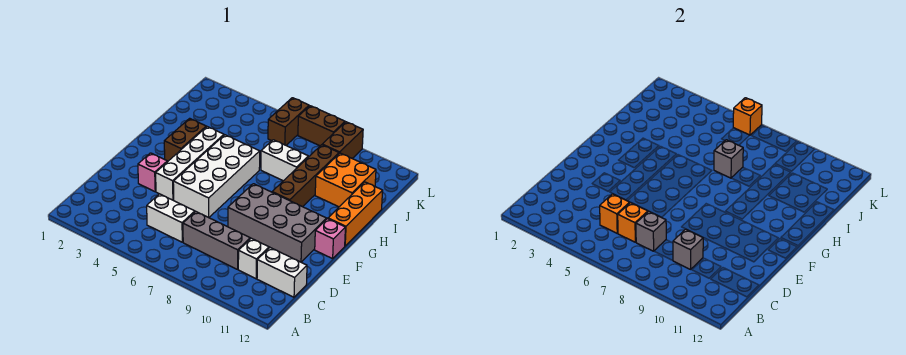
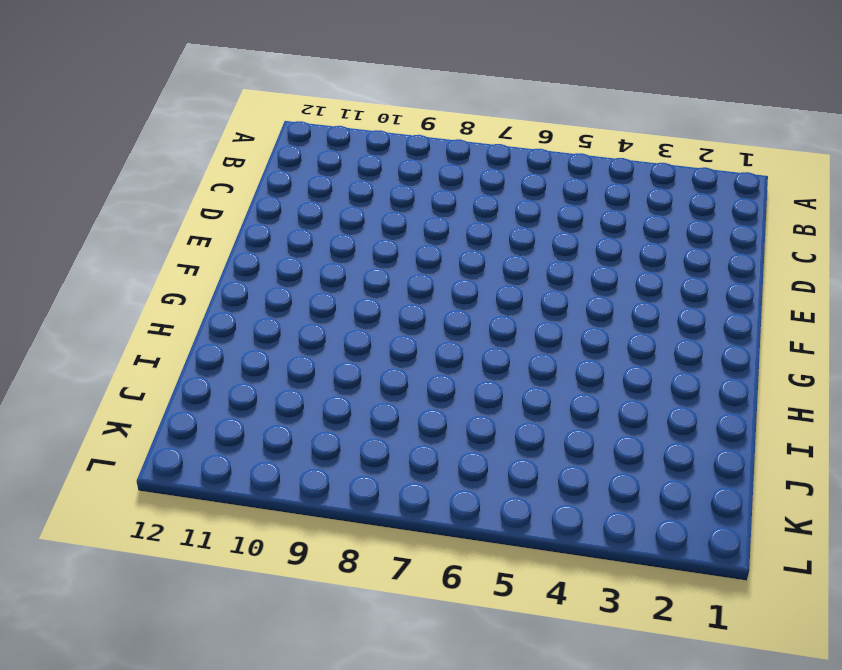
none -> white 1x2 brick [147,194,195,242]
none -> grey 1x3 brick [183,212,250,269]
none -> white 1x1 brick [238,238,269,279]

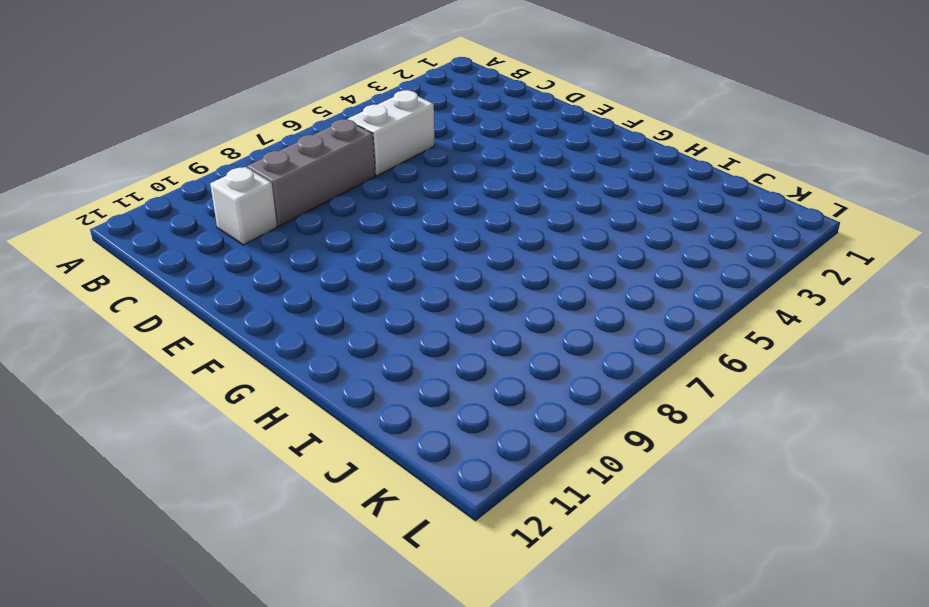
none -> white 1x2 brick [257,248,307,297]
none -> pink 1x1 brick [138,153,167,192]
none -> white 1x4 brick [156,127,224,200]

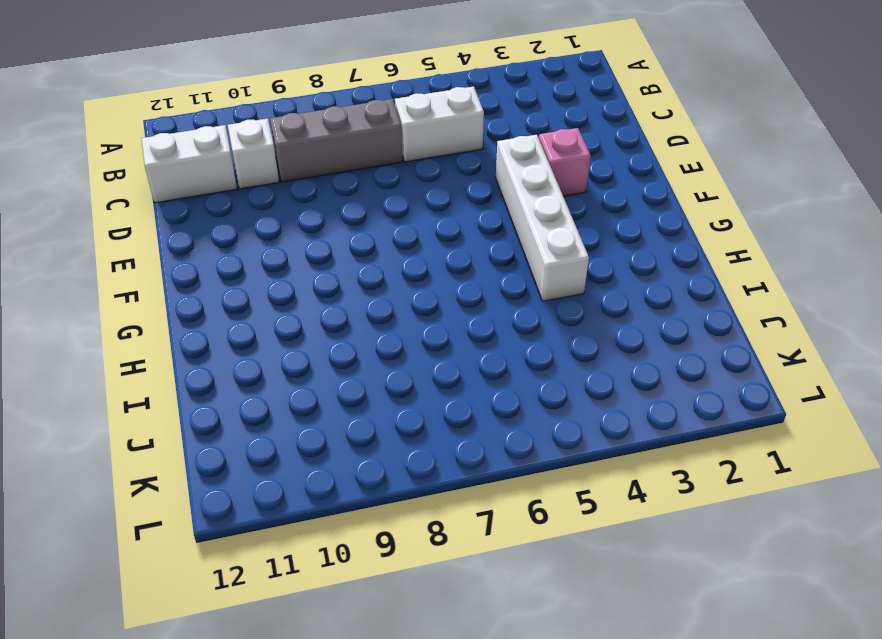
none -> white 2x4 brick [173,135,260,218]
none -> grey 2x4 brick [228,184,327,262]
none -> pink 1x1 brick [315,219,345,259]

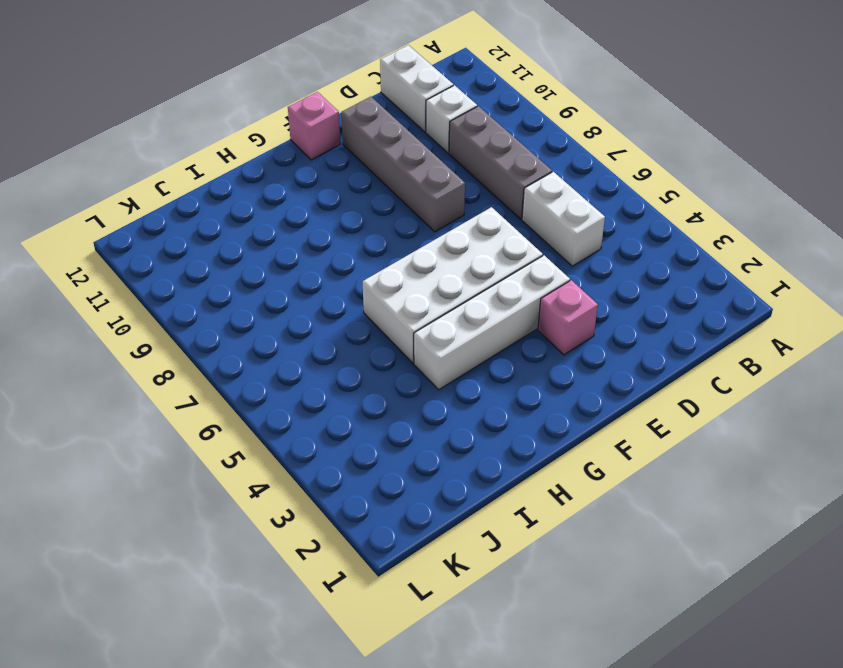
grey 1x4 brick [341,97,465,232] -> grey 2x4 brick [228,184,327,262]
none -> brown 1x2 brick [164,118,206,162]
none -> brown 1x4 brick [272,145,339,207]
none -> orange 1x3 brick [328,182,383,246]

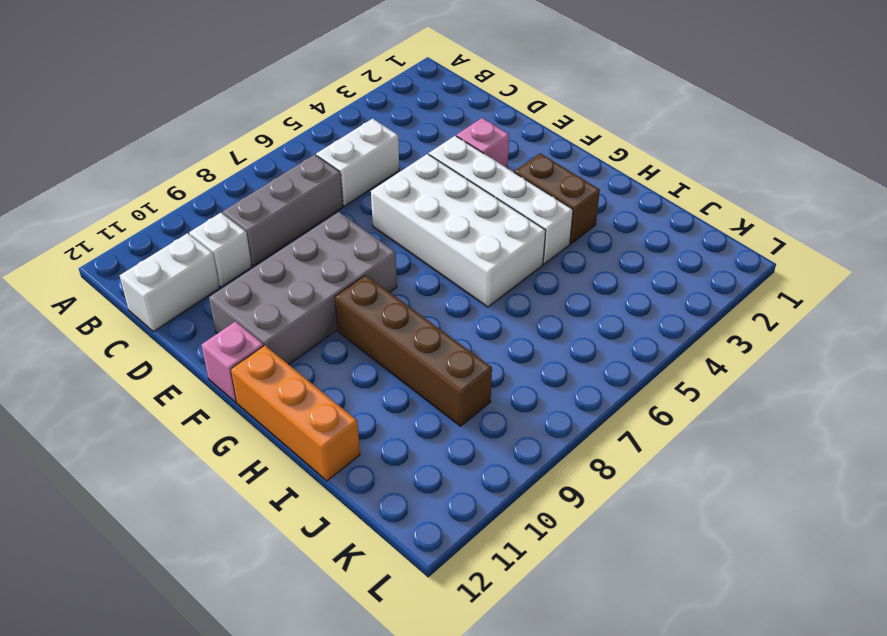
none -> white 1x2 brick [261,140,308,181]
none -> orange 2x2 brick [315,153,376,207]
none -> brown 1x2 brick [268,98,309,145]

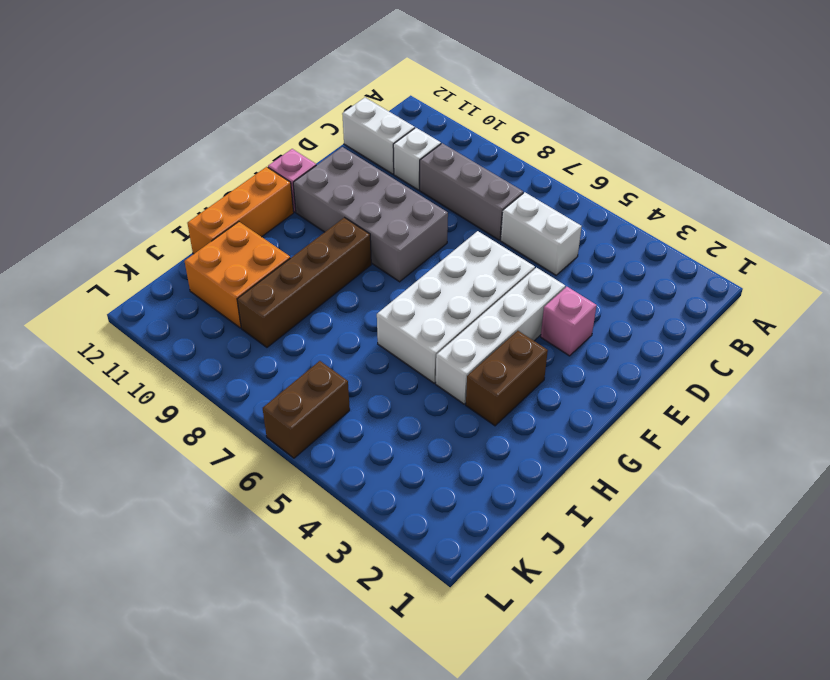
none -> white 1x2 brick [261,140,308,181]
none -> brown 1x2 brick [322,122,363,158]
none -> brown 1x2 brick [298,106,345,146]

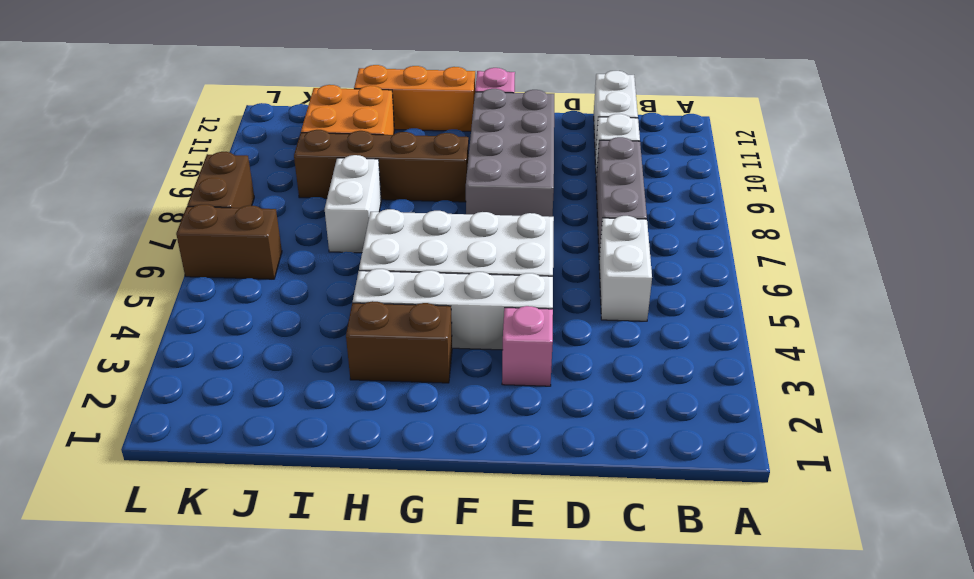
none -> brown 1x2 brick [322,122,363,158]
none -> orange 1x1 brick [600,194,630,233]
none -> orange 1x1 brick [618,203,648,242]

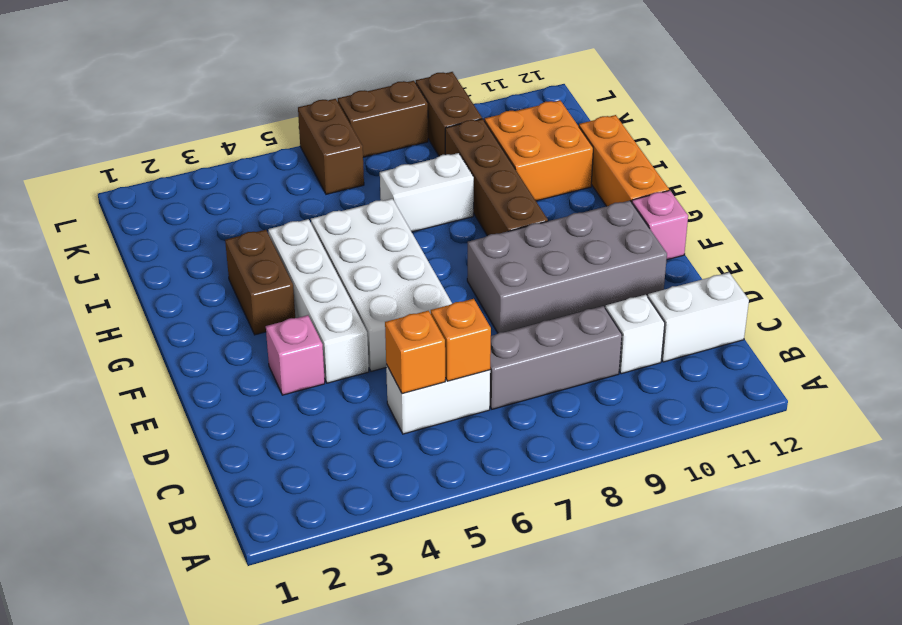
none -> grey 1x1 brick [636,212,666,251]
none -> grey 1x1 brick [673,229,703,269]
none -> grey 1x1 brick [714,140,743,178]

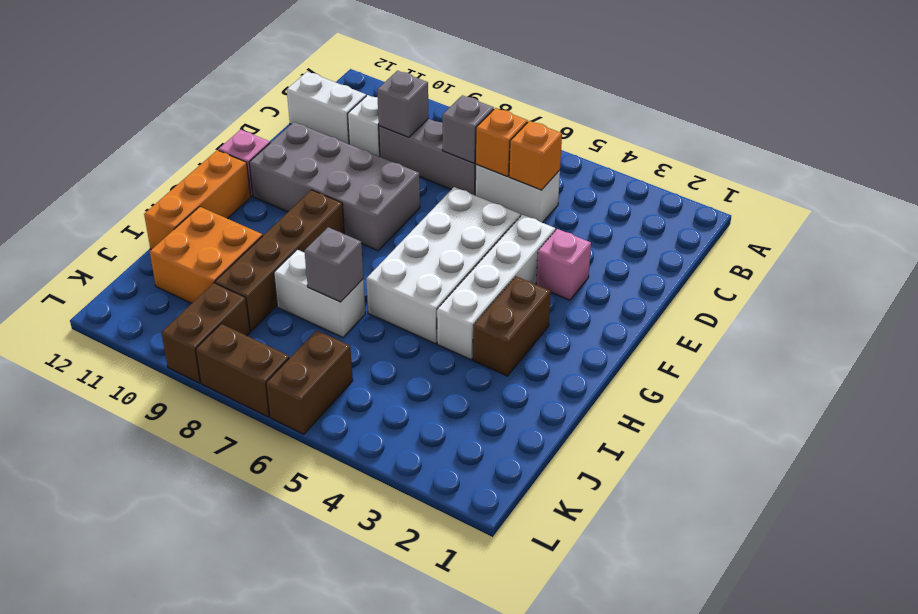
none -> orange 1x1 brick [733,98,762,135]

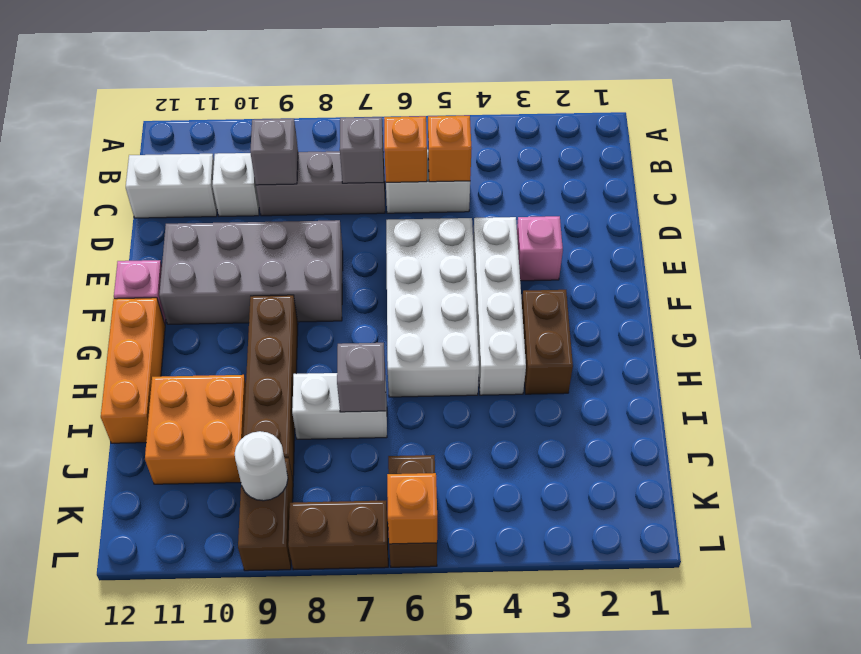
white 1x1 round brick [235,431,288,501] -> none

